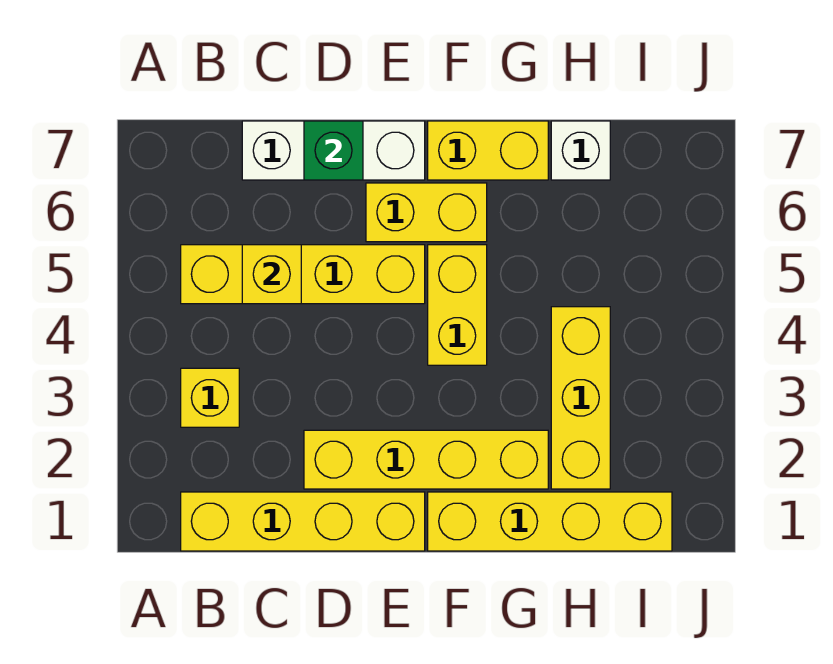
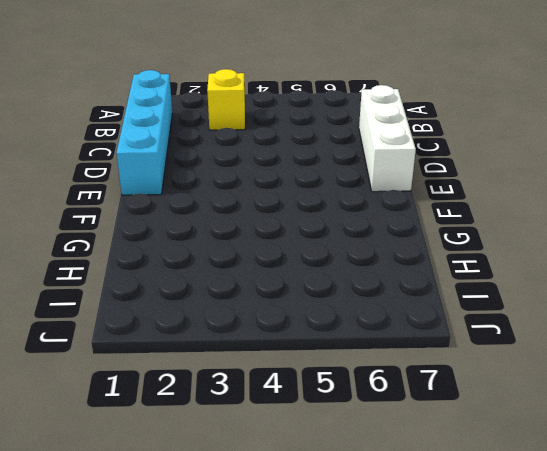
cyan 1x4 brick [116,70,172,195] -> yellow 1x4 brick [181,492,425,551]
none -> yellow 1x4 brick [181,245,425,304]
none -> yellow 1x4 brick [304,430,548,489]
none -> yellow 1x2 brick [366,183,487,242]

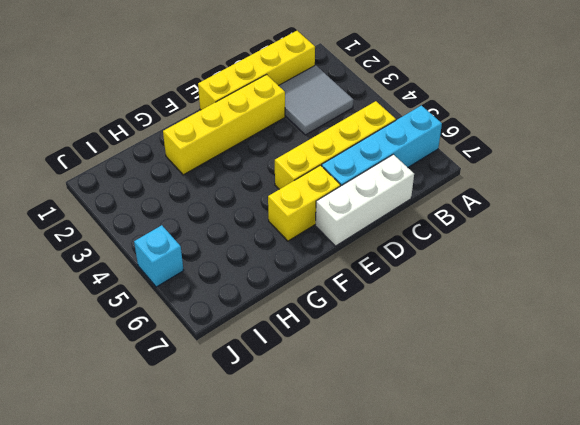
cyan 1x4 brick [322,105,442,186] -> none
grey 2x2 tile [279,65,353,135] -> yellow 1x1 brick [181,368,239,427]
cyan 1x1 brick [134,225,184,287] -> none
none -> yellow 1x4 brick [428,492,672,551]
none -> yellow 1x2 brick [428,245,487,365]
none -> yellow 1x2 brick [428,121,548,180]

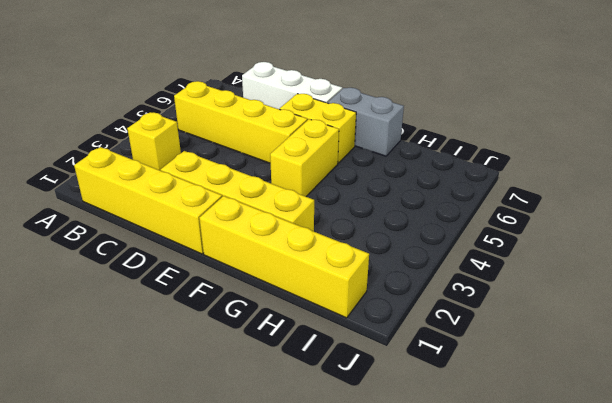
grey 1x2 brick [328,88,404,156] -> yellow 1x2 brick [428,121,548,180]
none -> yellow 1x3 brick [551,307,610,489]
none -> white 1x1 brick [551,121,610,180]
none -> yellow 1x1 brick [242,245,301,304]

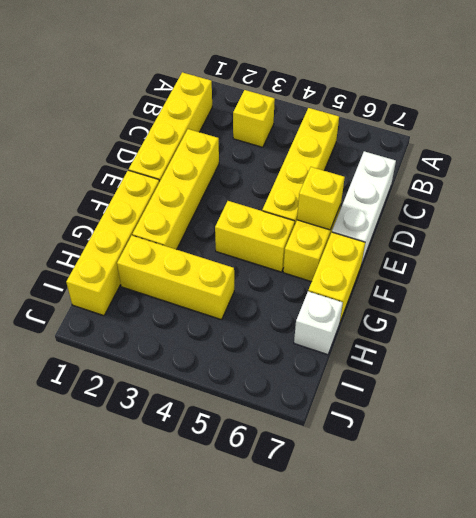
yellow 1x1 brick [297,167,345,230] -> yellow 1x1 brick moved to [242,245,301,304]
none -> green 1x1 brick [304,121,363,180]

